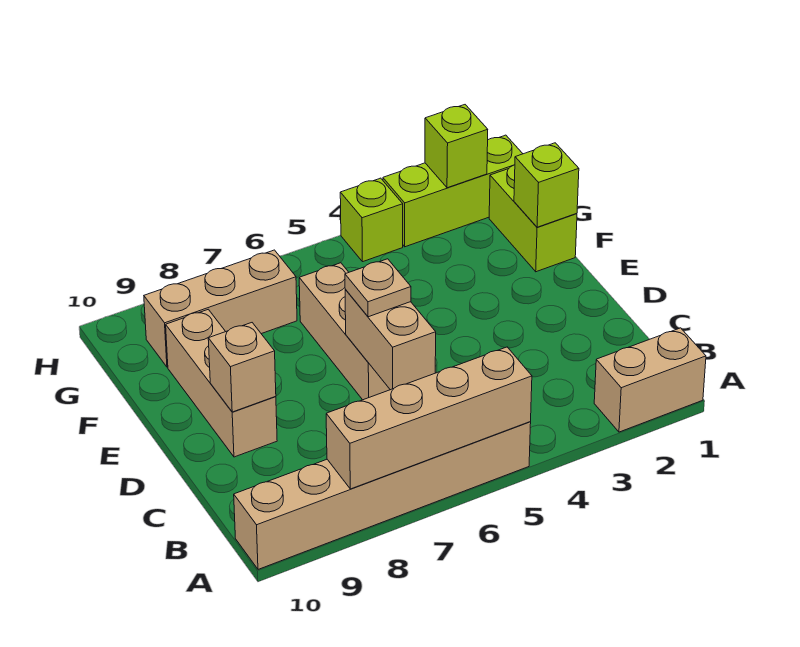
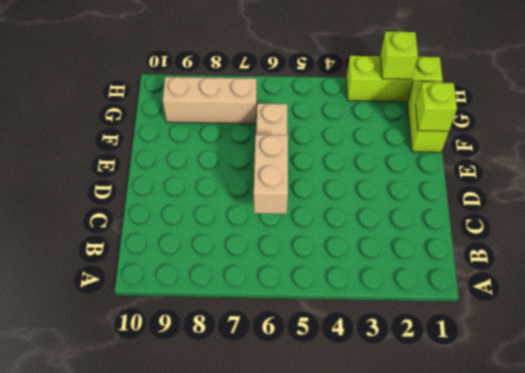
none -> tan 1x2 brick [594,328,706,432]
none -> tan 1x6 brick [234,422,531,569]
none -> tan 1x3 brick [166,309,277,457]

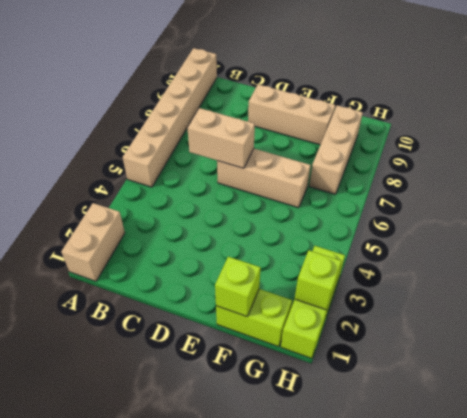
none -> lime 1x1 brick [340,178,403,262]
none -> tan 1x4 brick [326,347,532,489]
none -> tan 1x1 brick [208,323,276,412]

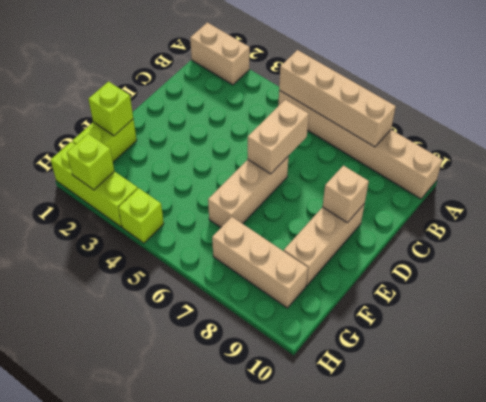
none -> tan 1x1 plate [345,259,411,317]

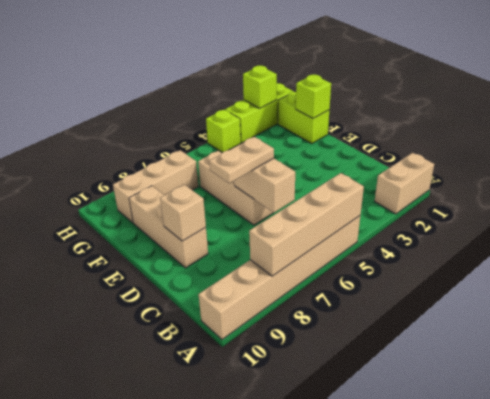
tan 1x2 plate [209,137,274,183] -> tan 1x1 plate [345,259,411,317]

